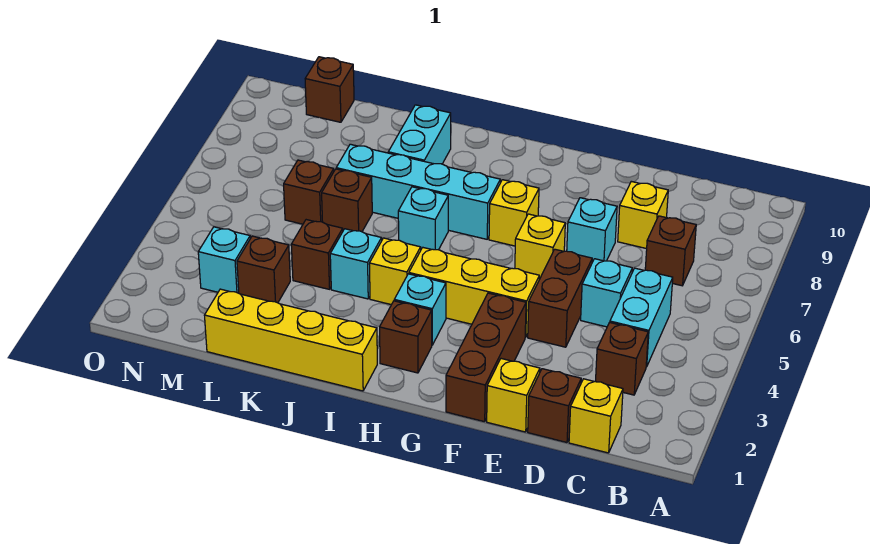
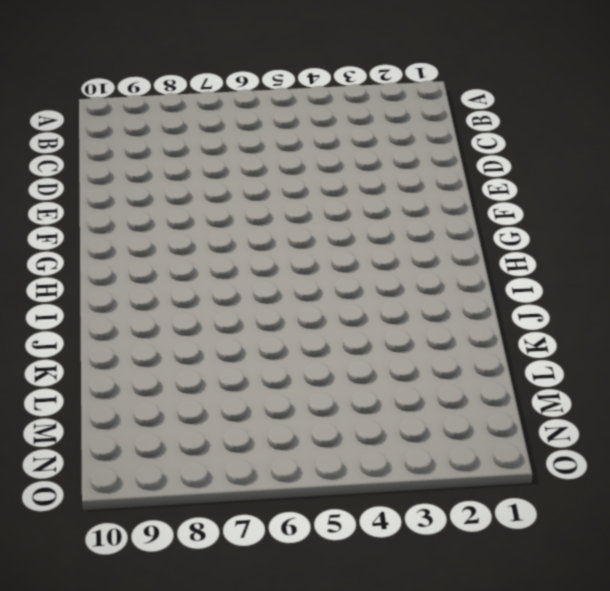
none -> yellow 1x1 brick [569,379,623,453]
none -> brown 1x1 brick [596,323,648,395]
none -> cyan 1x2 brick [610,268,673,367]

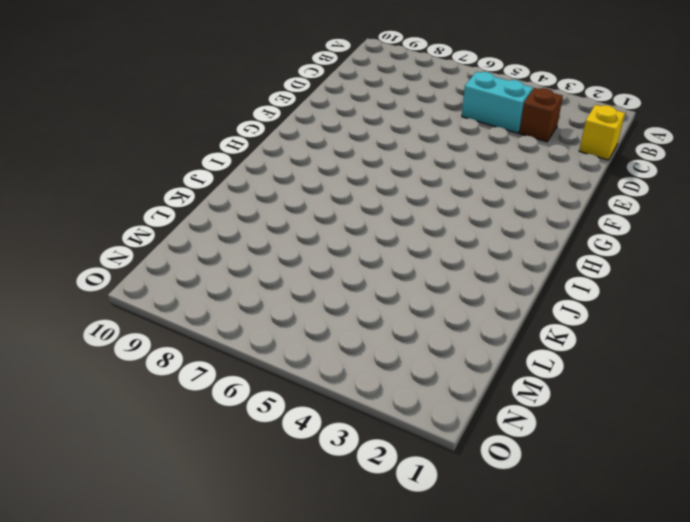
none -> brown 1x1 brick [645,216,696,286]
none -> brown 1x1 brick [528,369,581,442]
none -> cyan 1x1 brick [581,259,632,327]

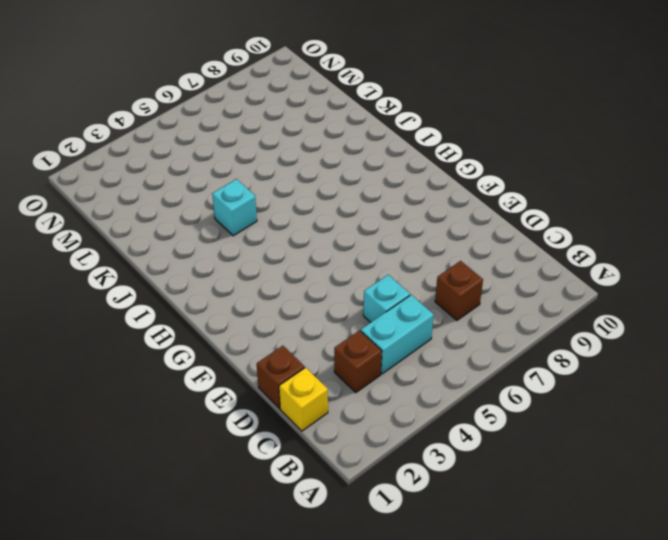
none -> yellow 1x1 brick [618,181,668,249]
none -> yellow 1x1 brick [487,359,540,432]
none -> brown 1x2 brick [528,249,592,347]

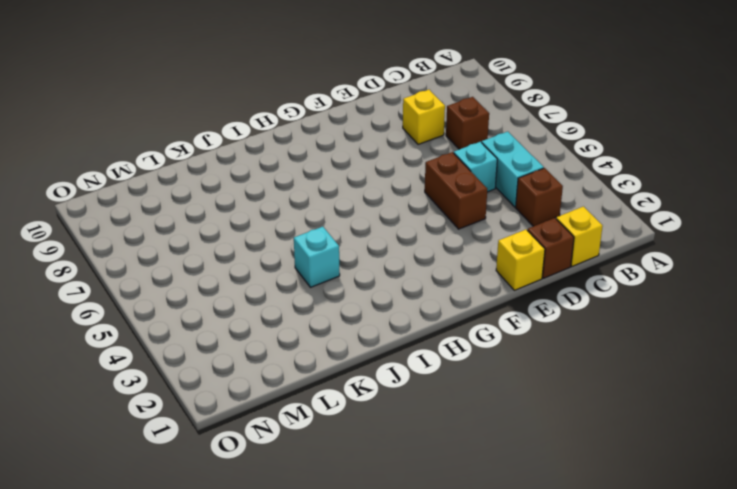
none -> cyan 1x1 brick [567,198,617,262]
none -> brown 1x3 brick [446,293,526,422]
none -> yellow 1x3 brick [409,248,539,337]

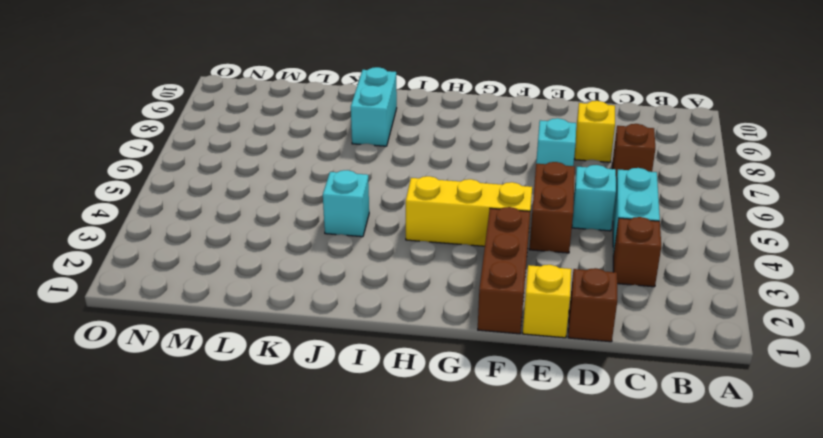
none -> yellow 1x1 brick [569,379,623,453]
none -> yellow 1x1 brick [515,214,565,279]
none -> yellow 1x1 brick [489,180,539,246]

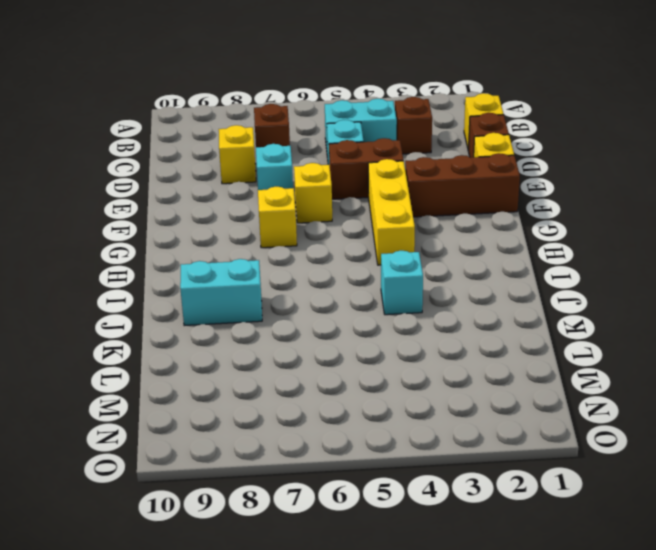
none -> brown 1x1 brick [380,301,432,373]
none -> cyan 1x1 brick [394,274,446,345]
none -> cyan 1x4 brick [336,144,500,239]

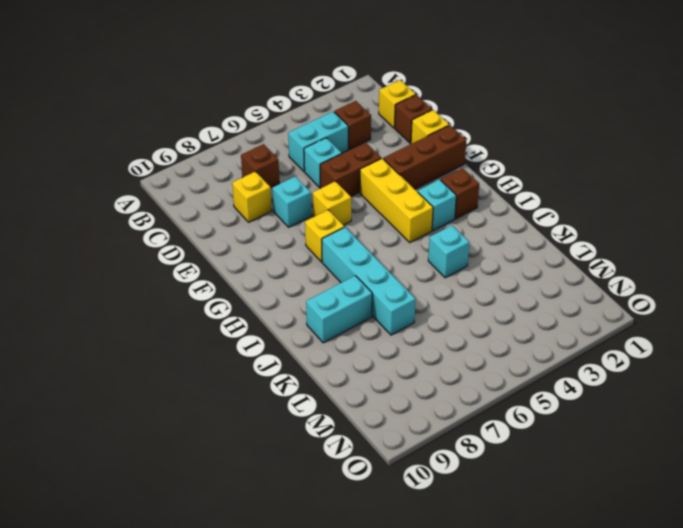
none -> yellow 1x4 brick [204,289,377,391]
none -> yellow 1x1 brick [369,238,421,305]
none -> cyan 1x1 brick [398,187,448,250]

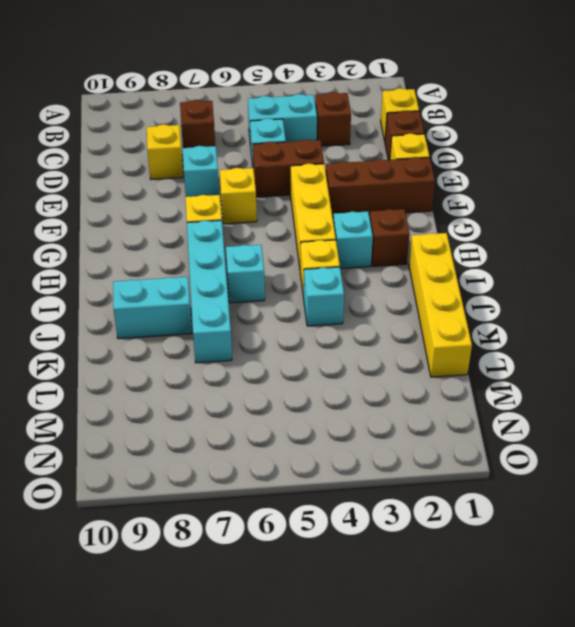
none -> brown 1x1 brick [291,220,343,289]
none -> brown 1x1 brick [322,169,372,232]
none -> brown 1x1 brick [237,236,290,303]

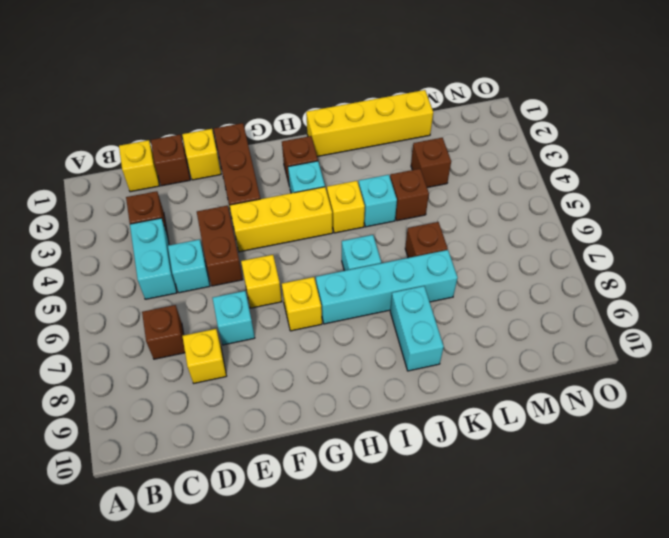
none -> brown 1x1 brick [284,160,334,224]
none -> cyan 1x1 brick [198,227,250,293]
none -> brown 1x1 brick [305,57,354,122]

